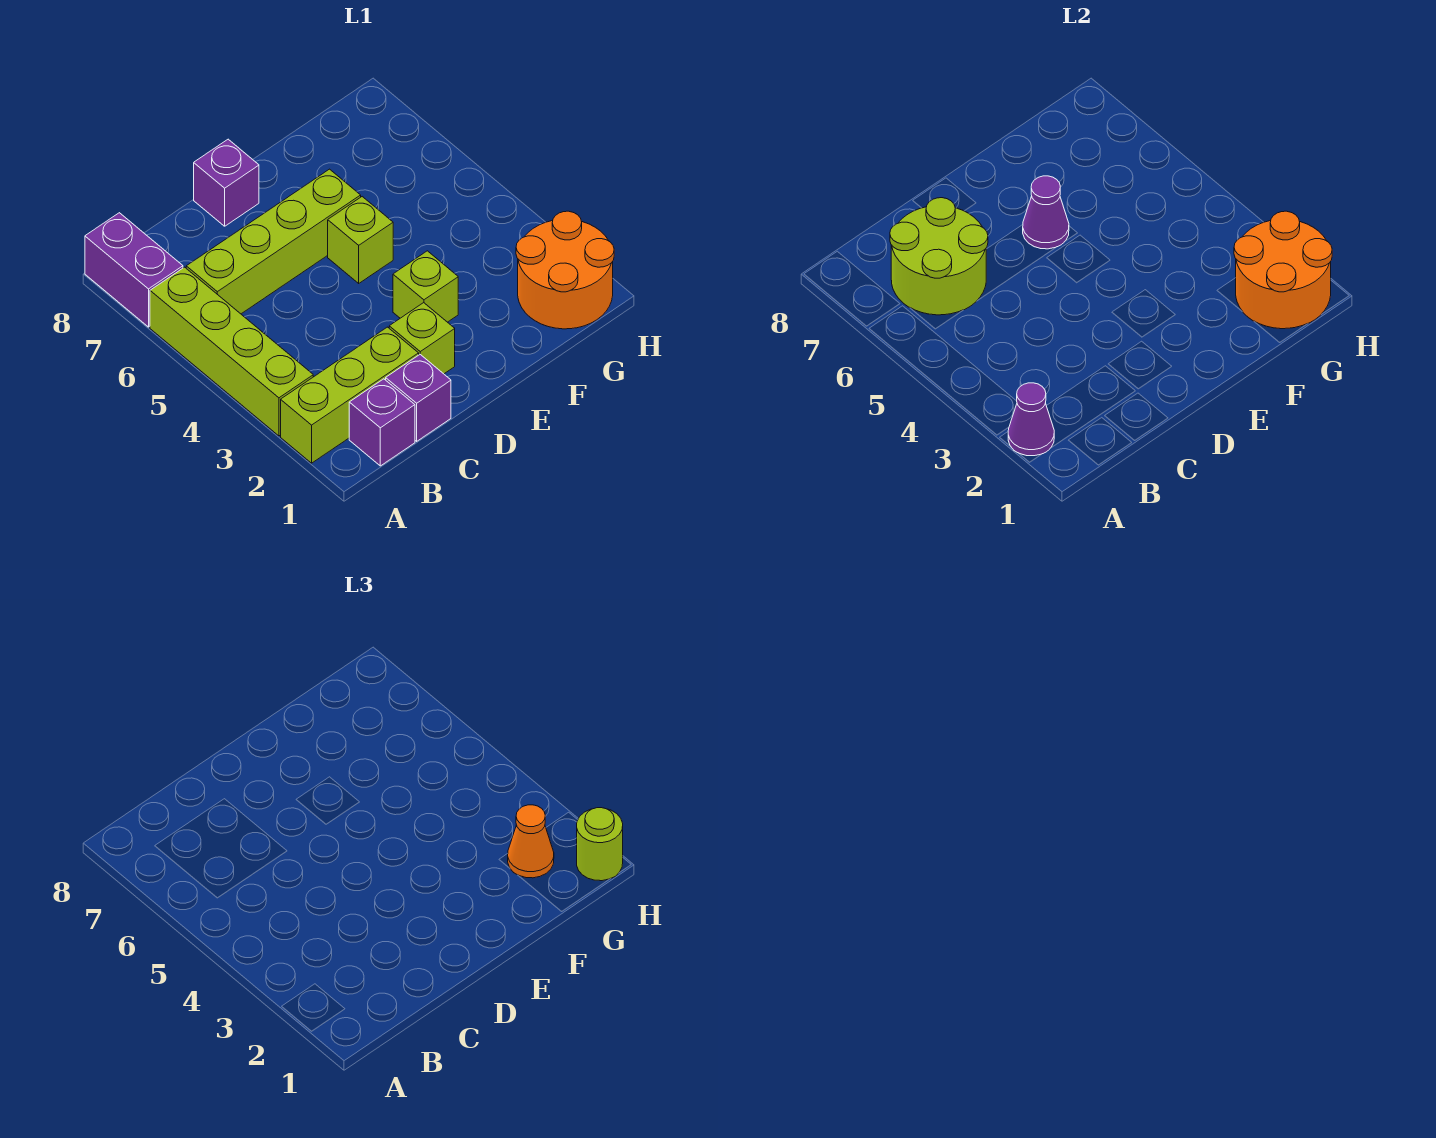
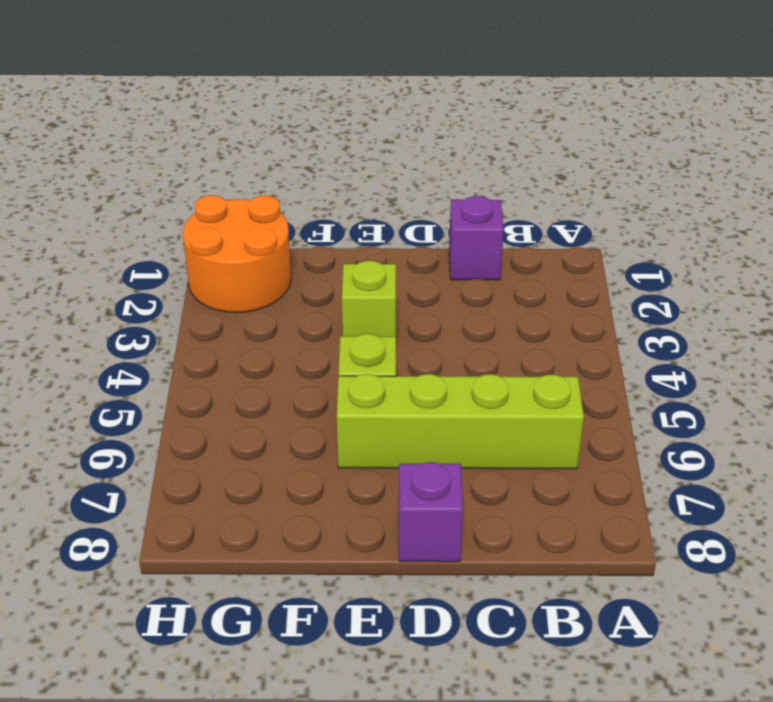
none -> lime 1x3 brick [281,327,419,463]
none -> lime 1x4 brick [150,267,313,436]
none -> purple 1x2 brick [85,213,183,327]

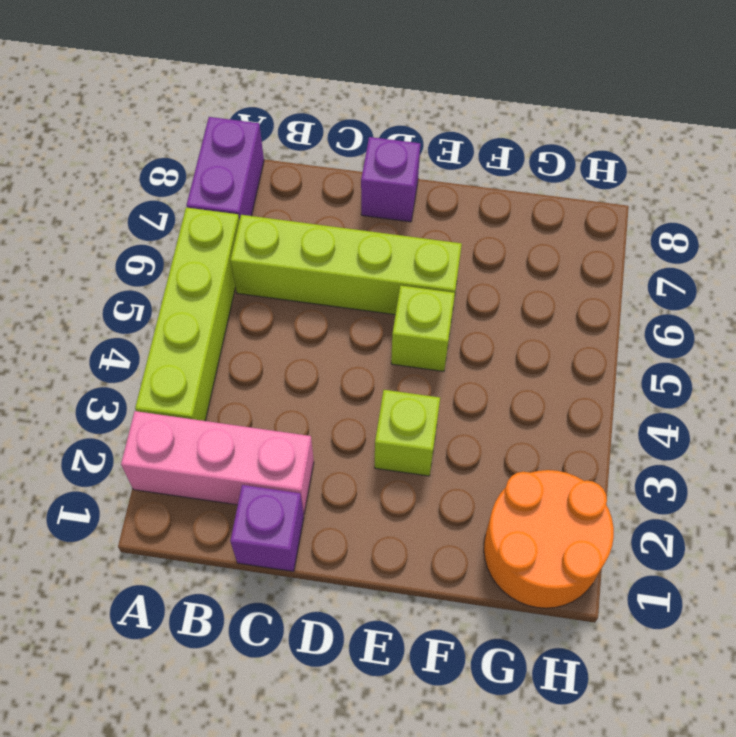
pink 1x3 brick [121,411,314,514] -> lime 1x3 brick [281,327,419,463]
none -> purple 1x1 brick [349,379,415,466]
none -> lime 1x1 brick [389,303,455,374]
none -> purple 1x1 cone [1008,383,1054,456]

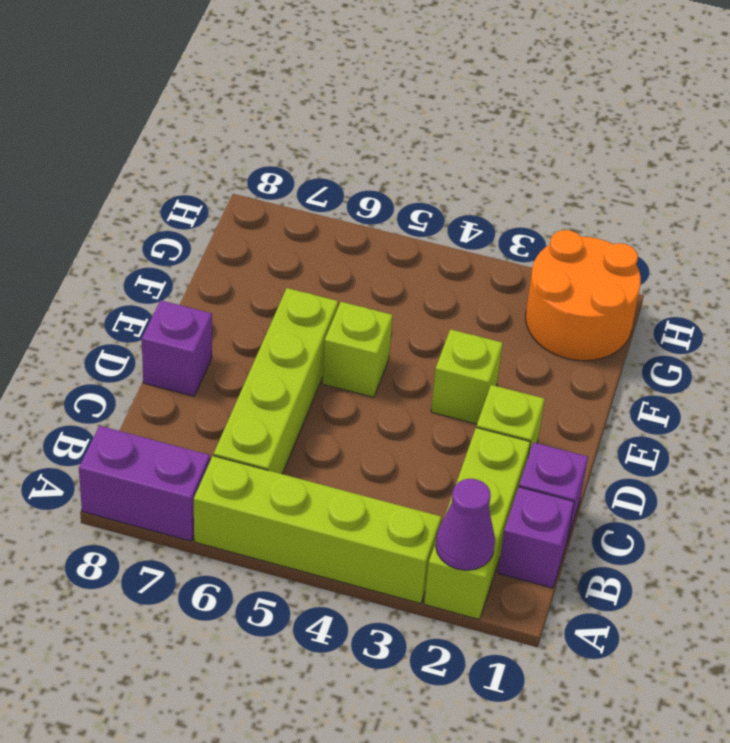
none -> lime 2x2 round brick [890,198,988,315]
none -> purple 1x1 cone [1023,176,1069,249]
none -> orange 2x2 round brick [1234,211,1332,329]

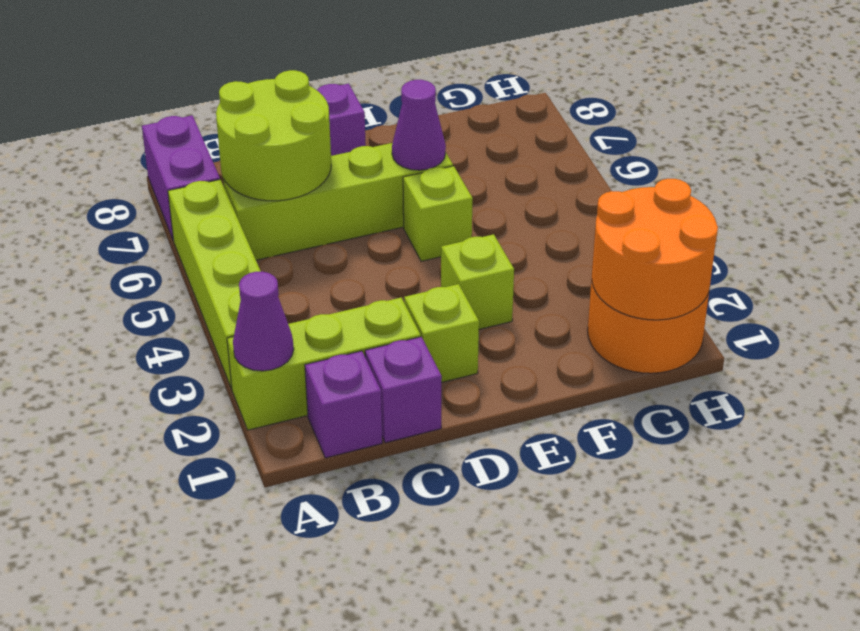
none -> orange 1x1 cone [508,805,554,878]
none -> lime 1x1 round brick [577,808,623,881]

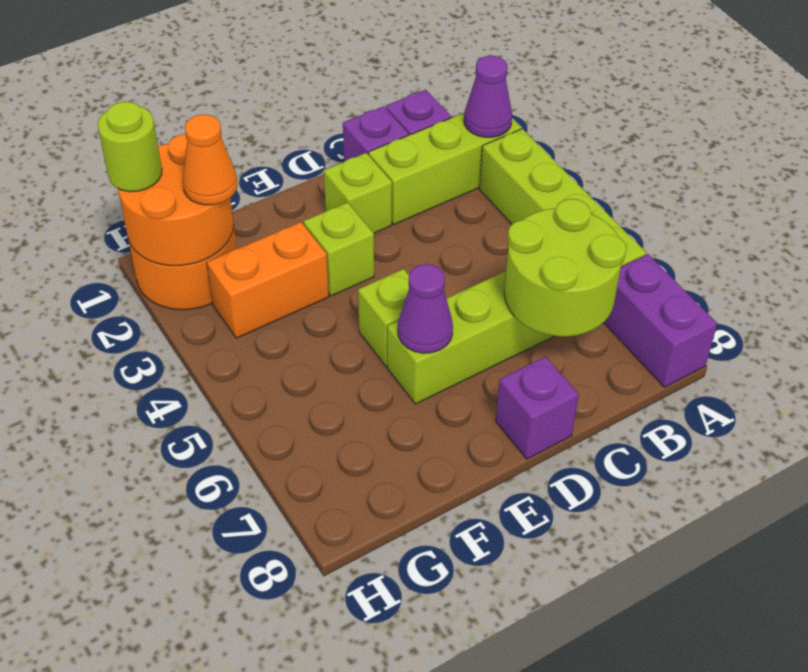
orange 1x2 brick [207,222,329,338] -> none

